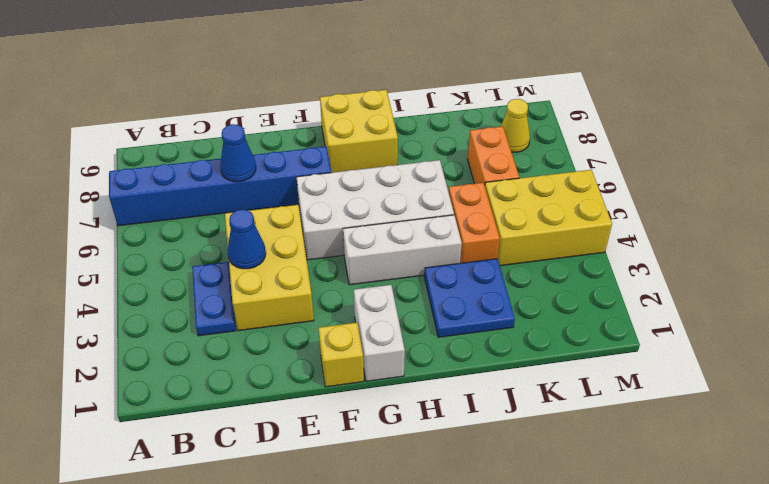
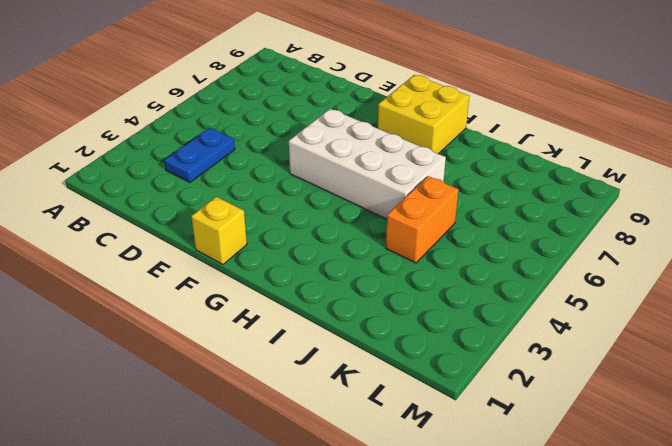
none -> blue 1x6 brick [109,146,331,226]
none -> yellow 2x3 brick [225,204,314,331]
none -> white 1x2 brick [354,285,405,381]

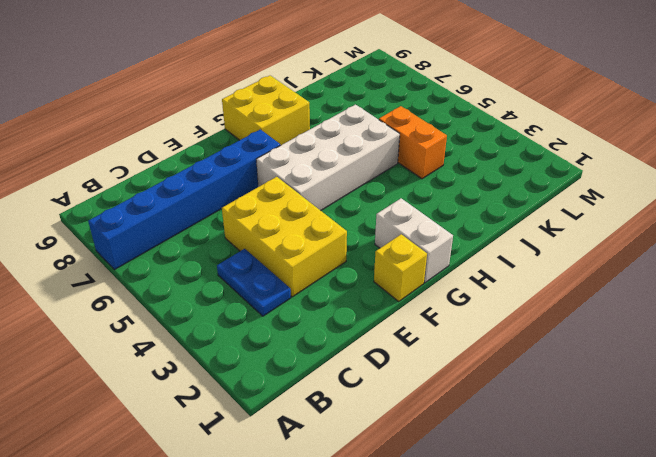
none -> white 1x3 brick [343,215,462,285]
none -> blue 2x2 plate [424,259,515,337]
none -> yellow 2x3 brick [485,170,612,266]

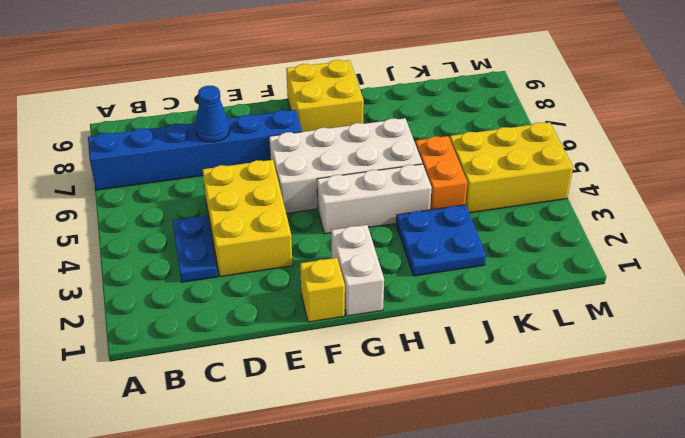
none -> orange 1x2 brick [468,126,519,186]
none -> yellow 1x1 cone [501,99,530,152]
none -> blue 1x1 cone [228,209,266,269]

